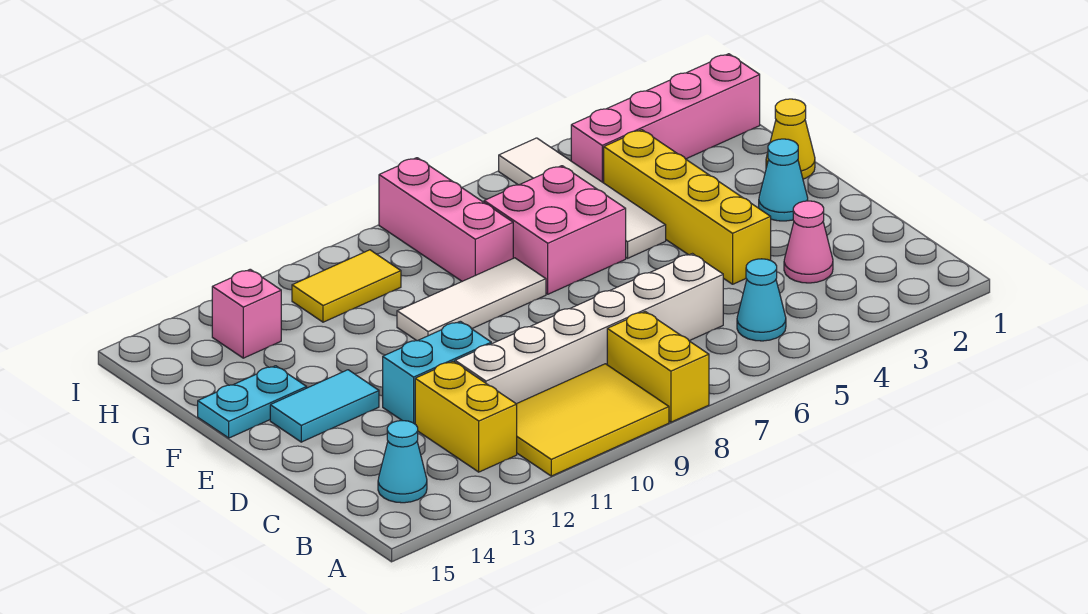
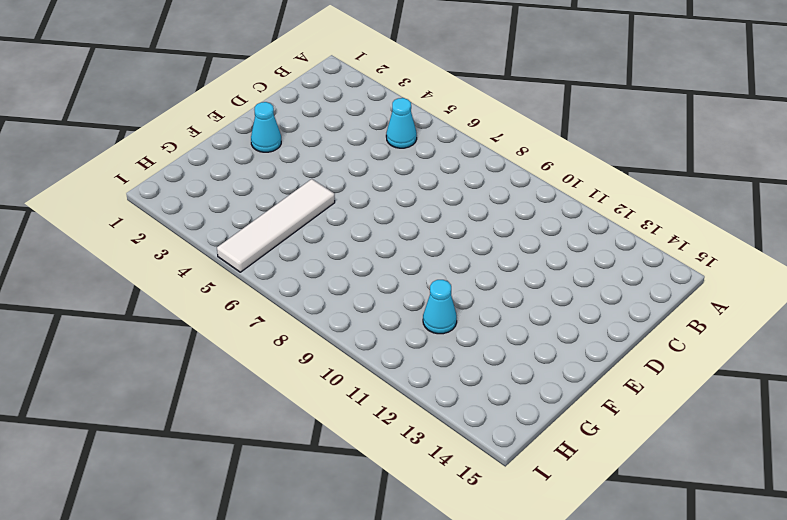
cyan 1x1 cone [423,280,457,334] -> cyan 1x1 cone moved to [378,421,427,503]
none -> yellow 1x2 brick [607,312,709,422]
none -> yellow 2x3 tile [517,364,669,476]
none -> yellow 1x2 brick [415,361,517,472]

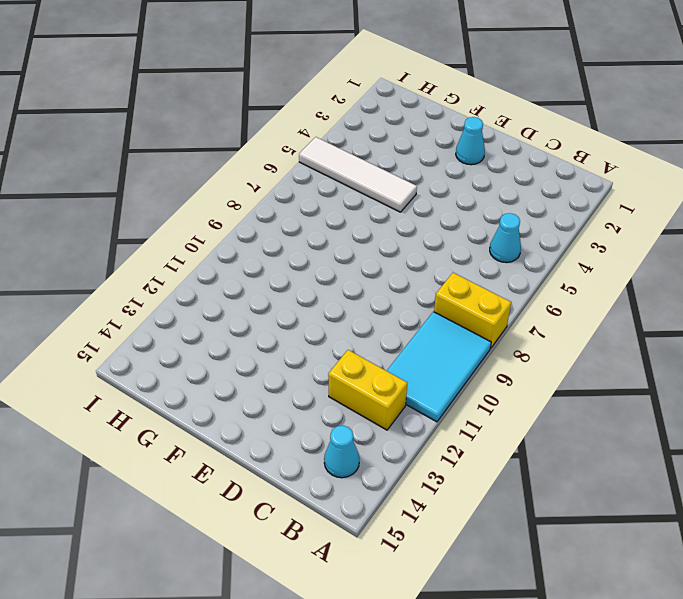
cyan 2x3 tile [387,312,491,422] -> yellow 2x3 tile [517,364,669,476]
none -> pink 1x1 cone [784,201,833,283]
none -> white 1x6 brick [455,254,723,404]
none -> yellow 1x4 brick [604,130,771,284]

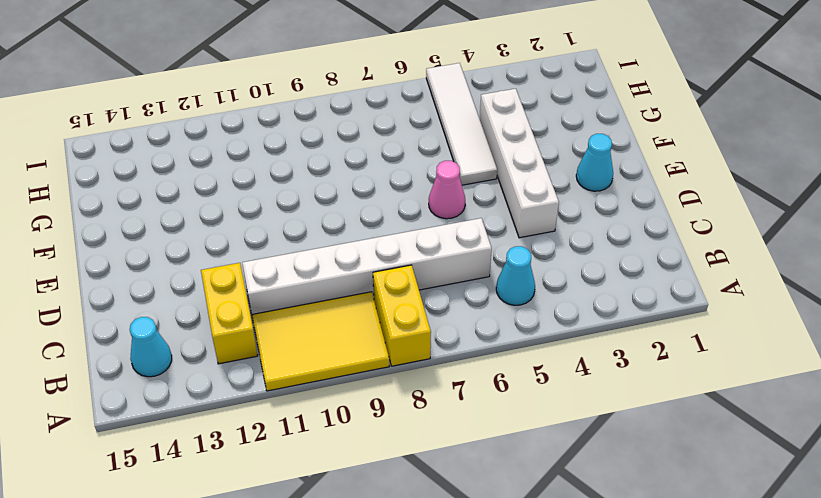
white 1x4 brick [480,89,559,238] -> yellow 1x4 brick [604,130,771,284]
pink 1x1 cone [429,161,465,219] -> pink 1x1 cone moved to [784,201,833,283]
none -> cyan 1x2 brick [383,321,491,424]
none -> cyan 1x2 tile [270,370,379,442]
none -> yellow 1x1 cone [766,99,815,179]

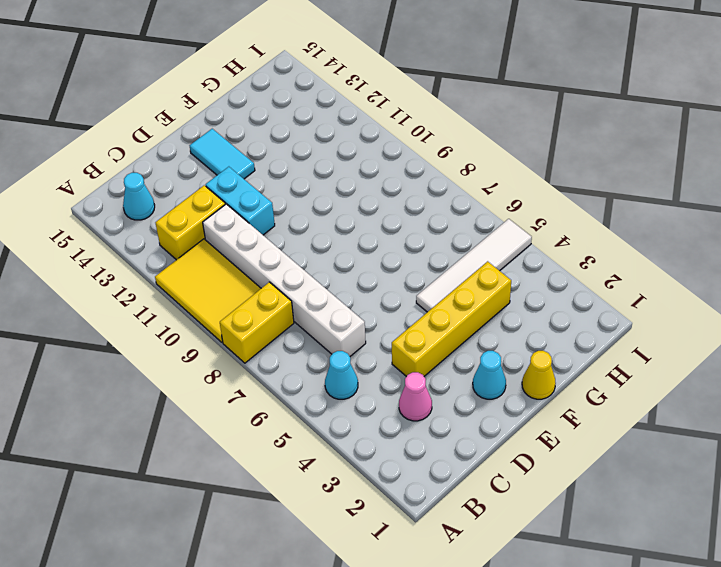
none -> pink 2x2 brick [484,166,626,294]
none -> white 1x3 tile [397,258,546,341]
none -> cyan 1x2 plate [198,366,307,438]

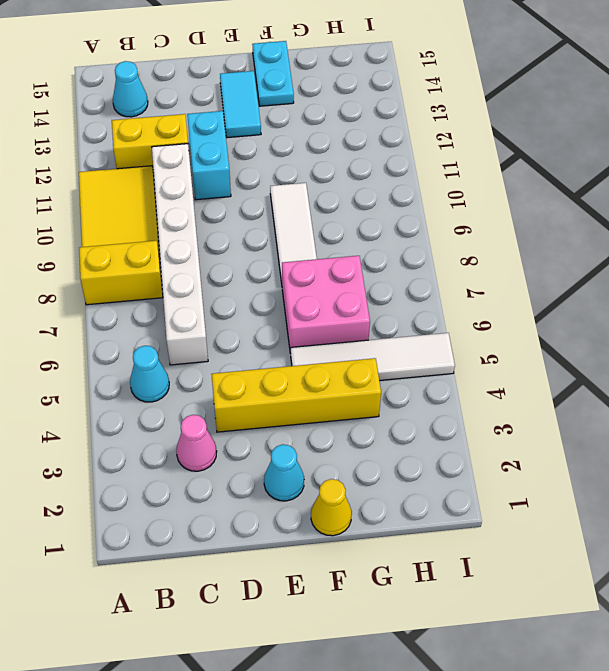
none -> pink 1x3 brick [379,158,513,281]
none -> pink 1x4 brick [571,54,760,183]
none -> yellow 1x2 tile [292,250,401,322]

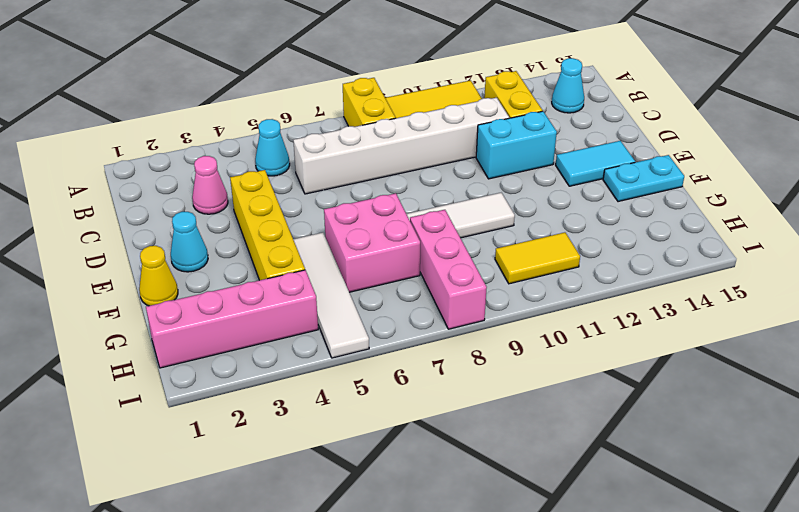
none -> pink 1x1 brick [212,269,281,358]

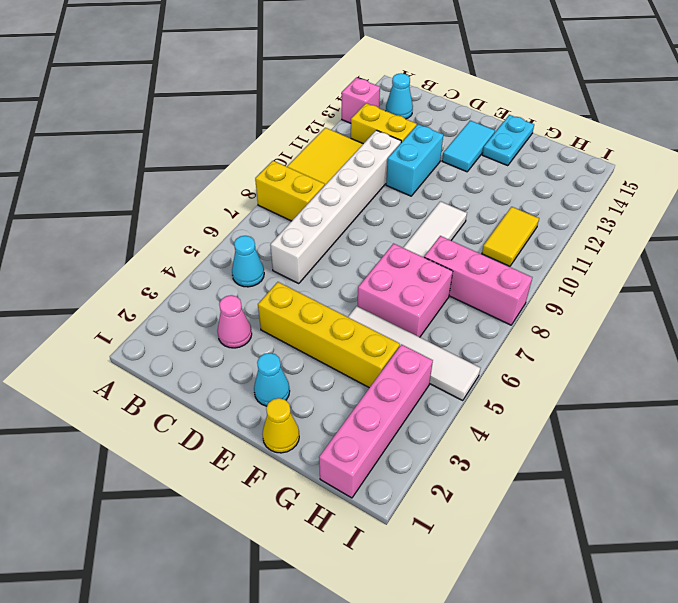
pink 1x1 brick [342,78,380,123] -> pink 1x1 brick moved to [212,269,281,358]

